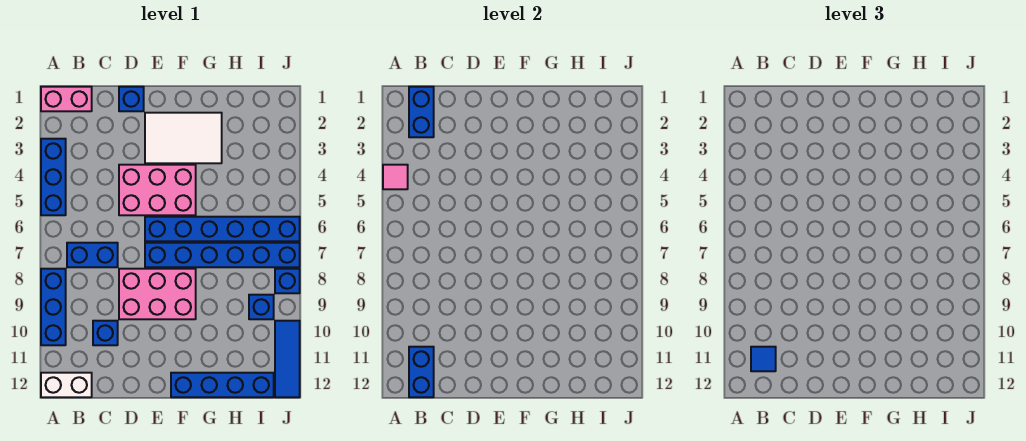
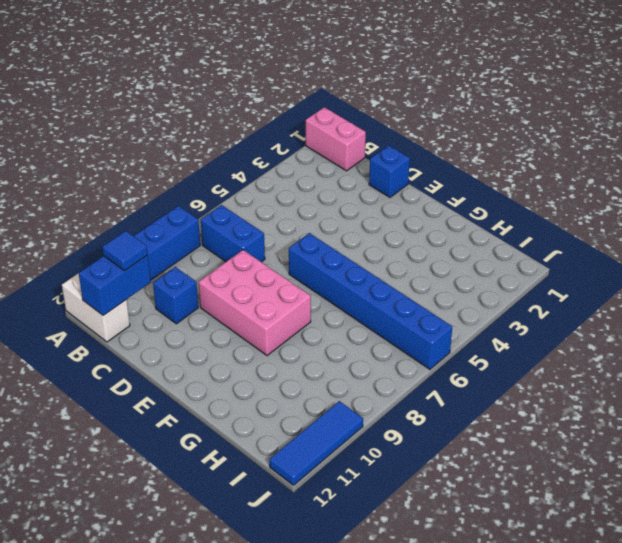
none -> blue 1x3 brick [41,139,66,215]
none -> pink 2x3 brick [119,165,196,215]
none -> white 2x3 tile [145,113,222,163]

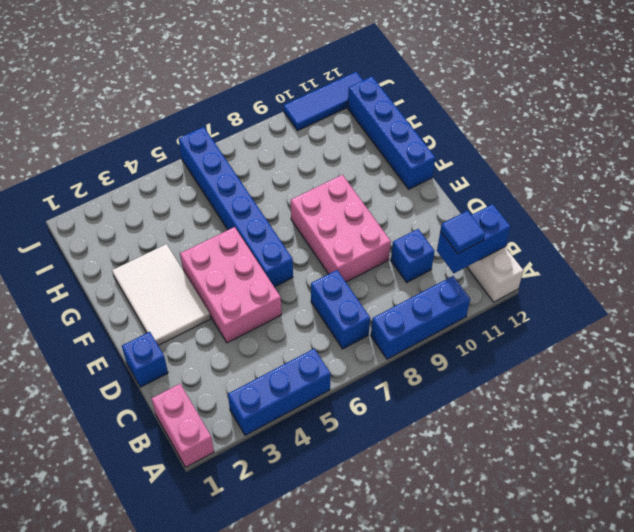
none -> blue 1x6 brick [145,243,300,267]
none -> blue 1x1 brick [249,295,274,319]
none -> blue 1x1 brick [275,269,300,293]

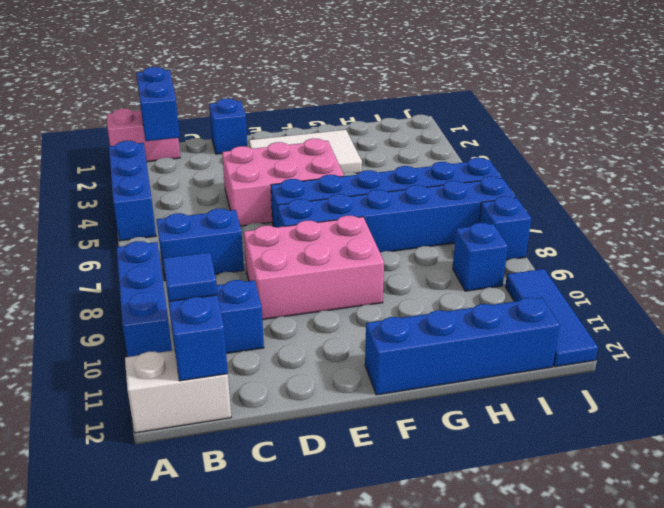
none -> pink 1x1 tile [383,165,408,189]

